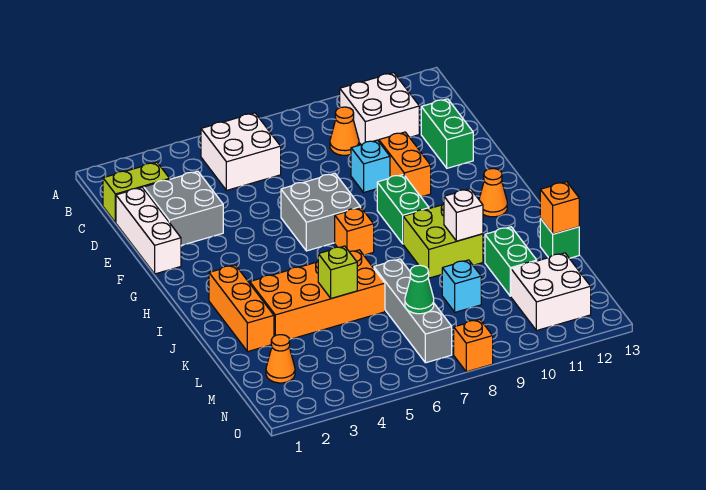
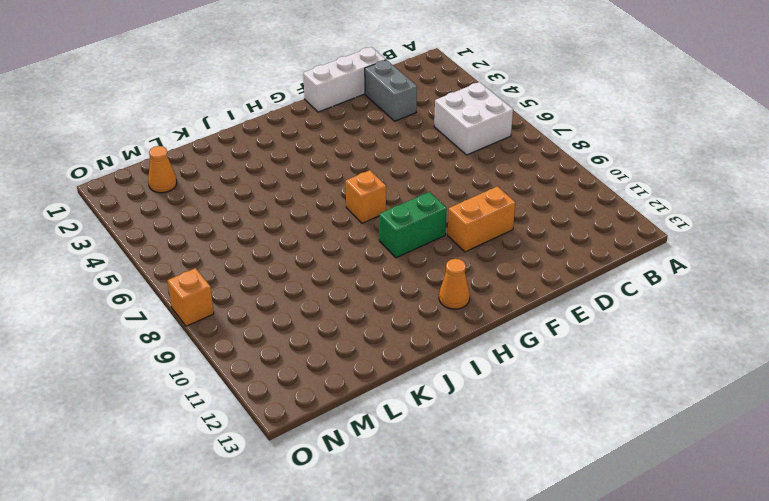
grey 1x2 brick [365,60,417,121] -> grey 2x2 brick [144,171,223,245]
none -> white 2x2 brick [340,73,419,145]
none -> lime 1x2 brick [103,162,169,223]
none -> orange 1x1 cone [330,107,359,155]

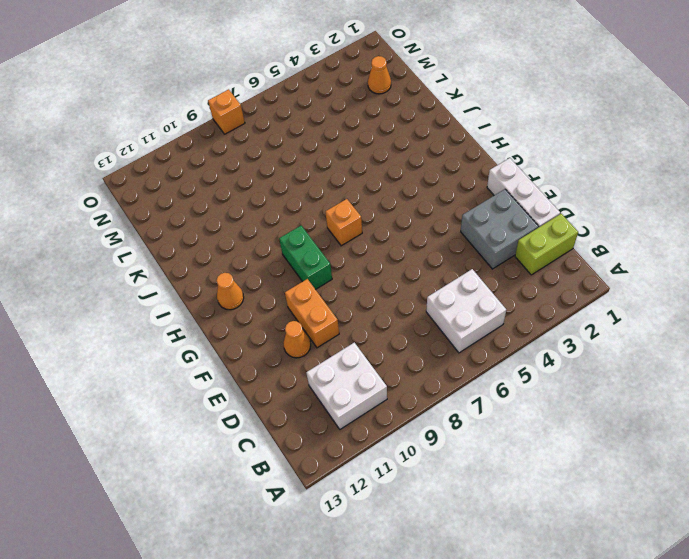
orange 1x1 cone [283,321,311,358] -> orange 1x1 cone moved to [330,107,359,155]
none -> green 1x2 brick [421,99,473,168]
none -> cyan 1x1 brick [351,140,390,192]
none -> grey 2x2 brick [281,173,361,251]

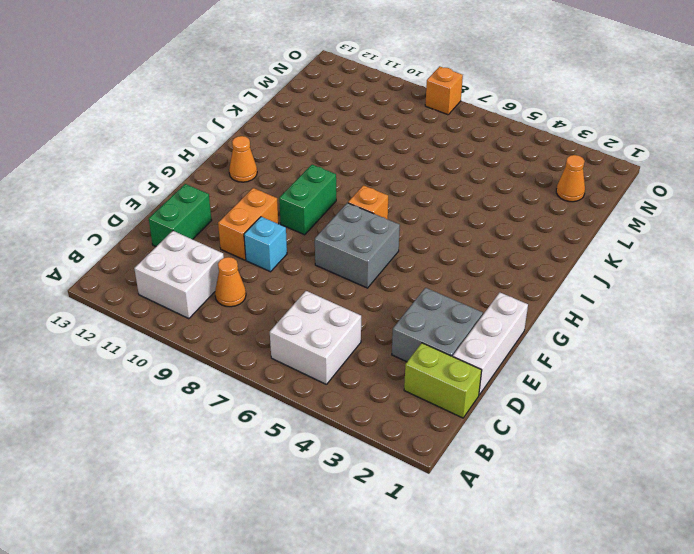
none -> orange 1x3 brick [209,265,274,352]
none -> lime 2x2 brick [403,204,483,278]
none -> orange 2x4 brick [250,250,385,340]

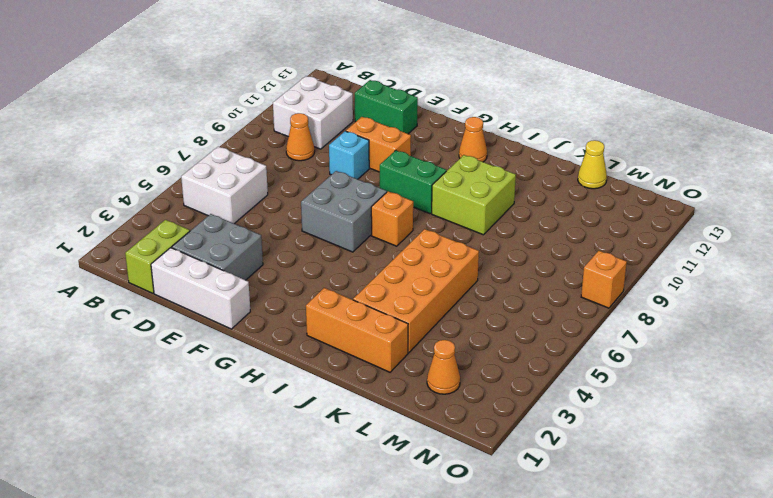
yellow 1x1 cone [578,140,607,189] -> none
none -> grey 1x4 brick [374,259,452,363]
none -> green 1x2 brick [485,227,537,296]
none -> green 1x1 brick [540,219,579,258]

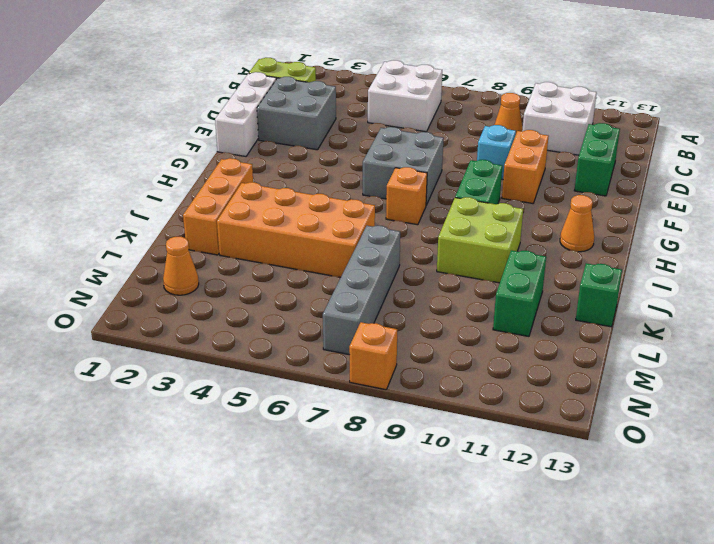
none -> cyan 1x1 brick [442,260,481,312]
none -> white 2x2 brick [511,253,591,331]
none -> white 1x1 brick [444,189,483,241]

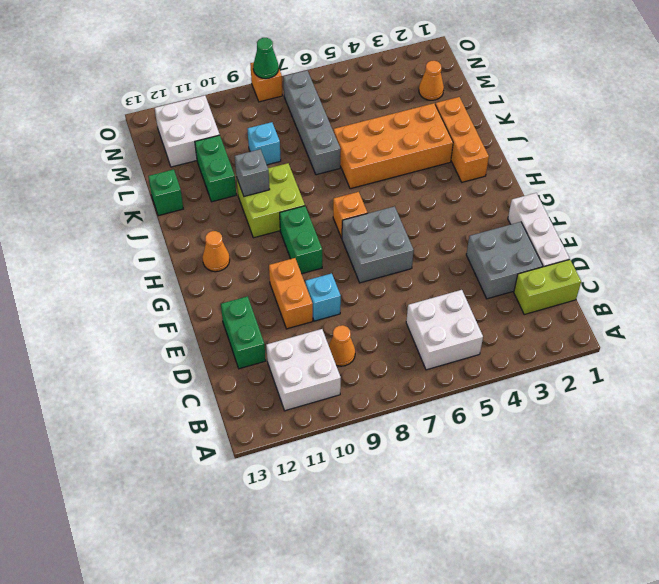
grey 1x1 brick [235,149,270,196] -> white 1x1 brick [444,189,483,241]
green 1x1 cone [253,38,279,79] -> green 1x1 cone moved to [405,265,434,314]
none -> lime 1x1 brick [318,246,357,298]
none -> orange 1x1 brick [540,182,579,234]

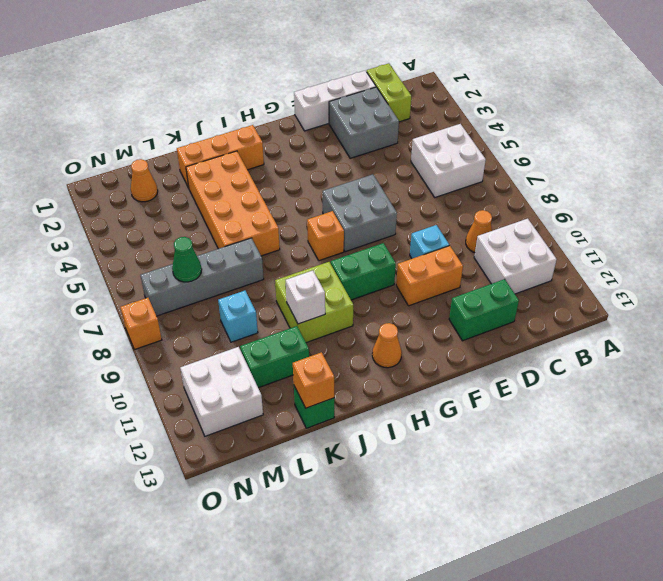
none -> lime 1x1 brick [318,246,357,298]

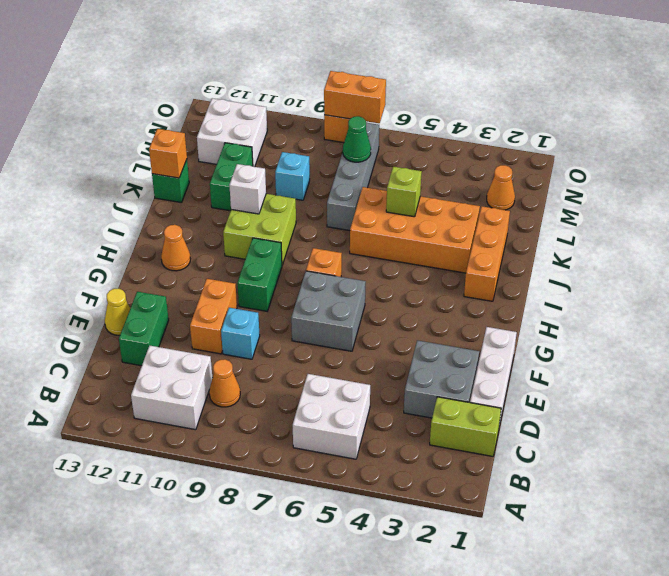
yellow 1x1 cone [105,289,130,335] -> none
orange 1x2 brick [324,71,386,123] -> none

